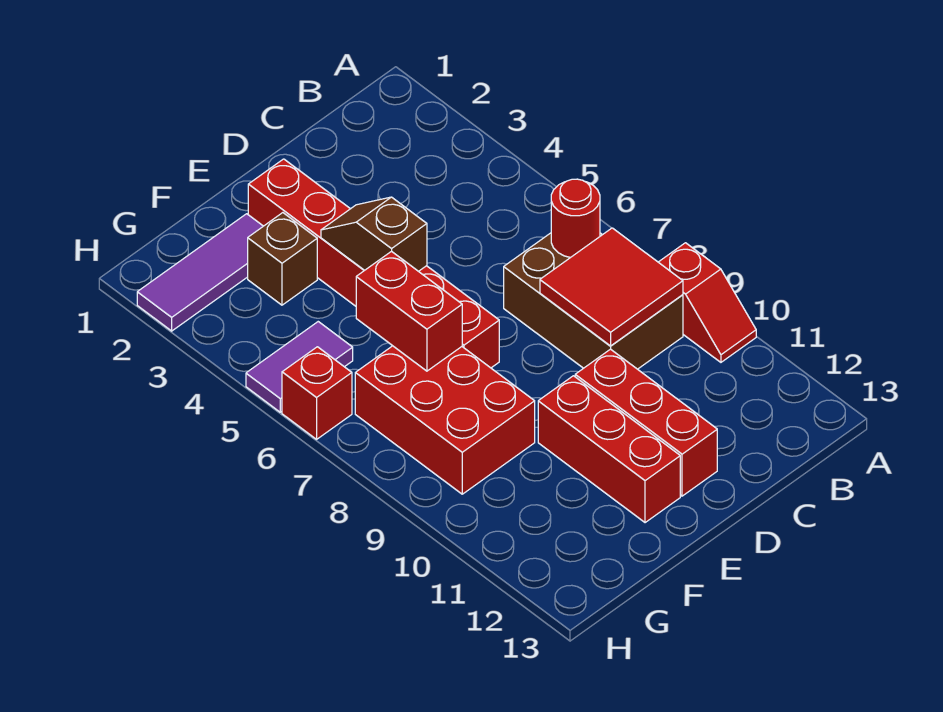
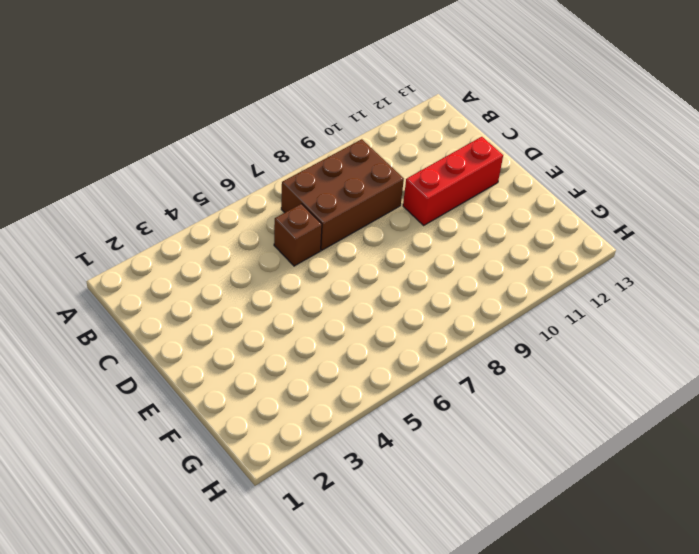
brown 1x1 brick [274,204,322,266] -> brown 1x1 brick moved to [248,213,317,305]
none -> red 1x2 slope [659,243,756,362]
none -> red 1x6 brick [248,159,499,368]
none -> red 1x3 brick [538,376,680,523]

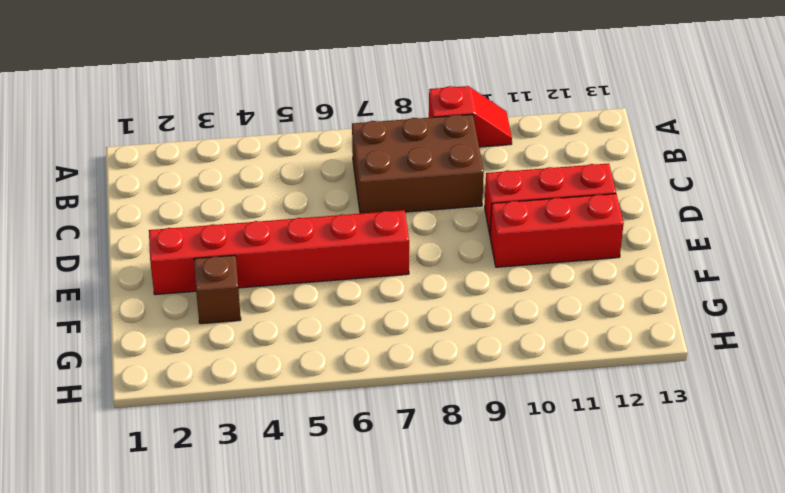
none -> purple 1x3 tile [137,214,263,331]
none -> red 2x3 brick [355,346,535,494]
none -> purple 1x2 tile [246,322,353,412]

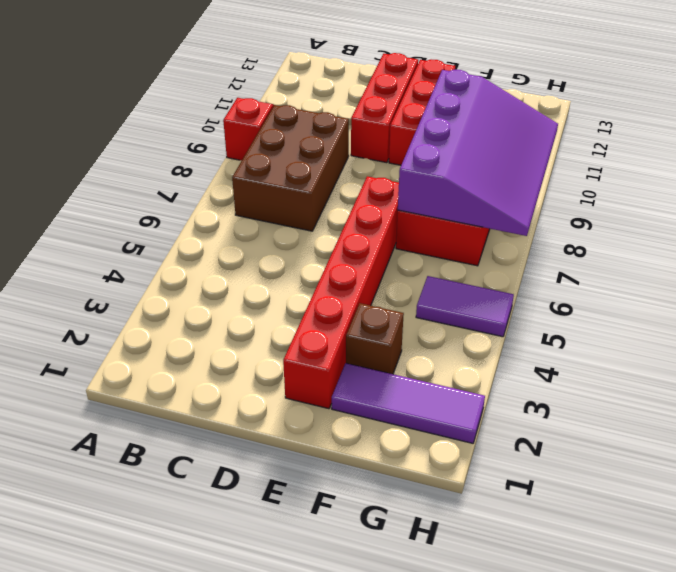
purple 3x4 slope [398,70,558,236] -> red 1x2 brick [356,251,462,371]
none -> red 1x1 brick [282,347,352,439]
none -> red 1x1 round brick [551,179,600,258]
none -> red 2x2 tile [540,228,683,346]

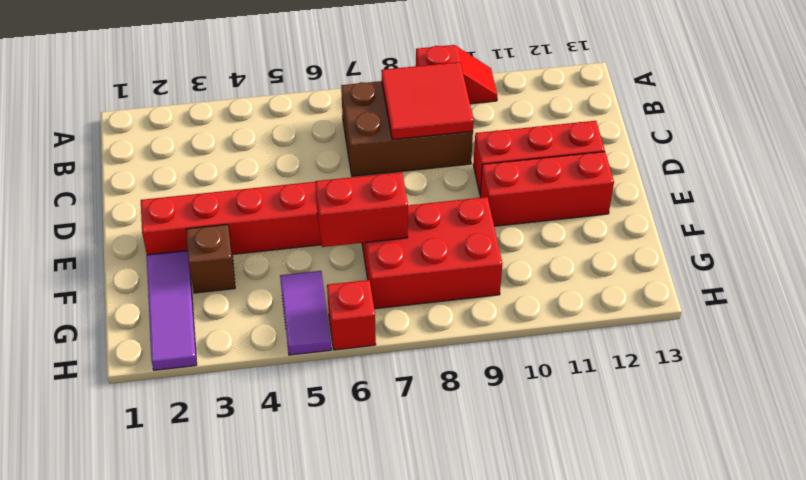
none -> red 1x1 round brick [551,179,600,258]
none -> brown 1x2 slope [321,197,427,271]

